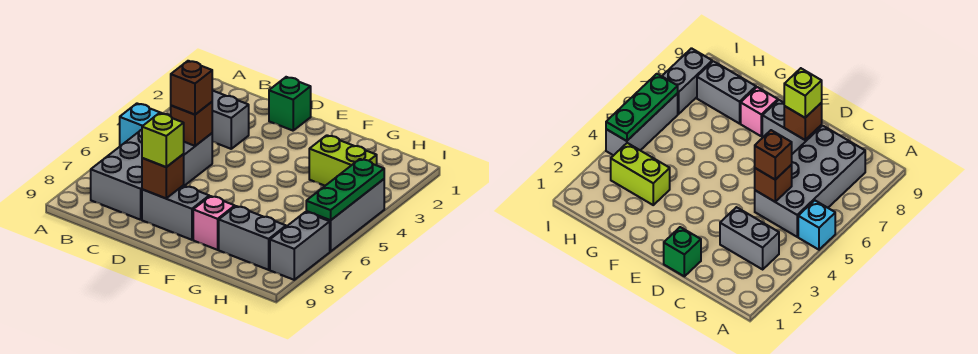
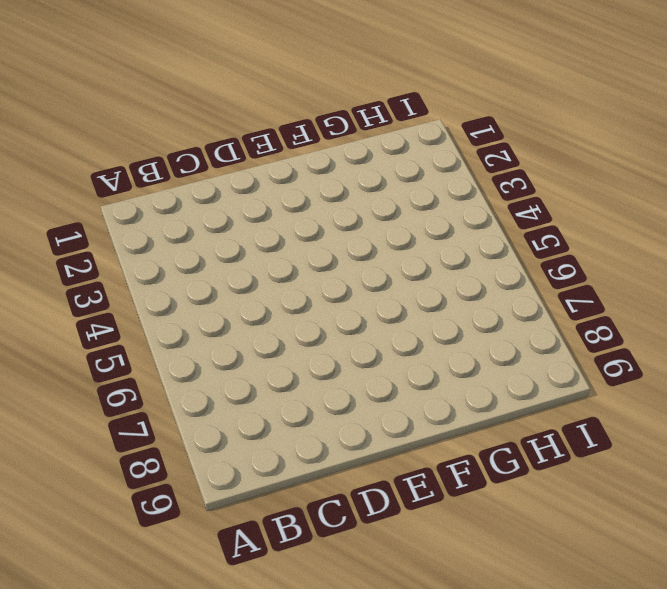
none -> cyan 1x1 brick [120,104,160,146]
none -> grey 1x2 brick [212,90,249,149]
none -> grey 2x4 brick [91,113,212,220]

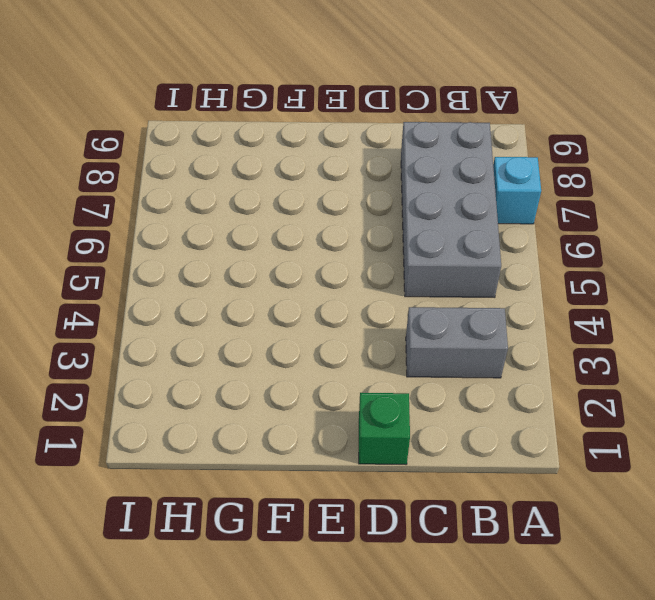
cyan 1x1 brick [493,157,541,224] -> cyan 1x1 brick moved to [120,104,160,146]
none -> grey 1x2 brick [142,185,209,240]
none -> pink 1x1 brick [193,196,235,250]
none -> lime 1x2 brick [309,135,377,186]

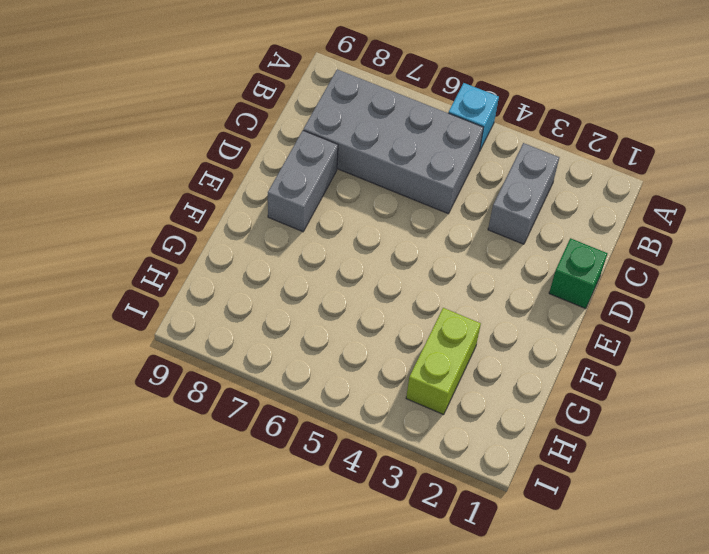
none -> pink 1x1 brick [193,196,235,250]
none -> grey 1x2 brick [219,206,286,270]
none -> grey 1x3 brick [306,179,384,252]

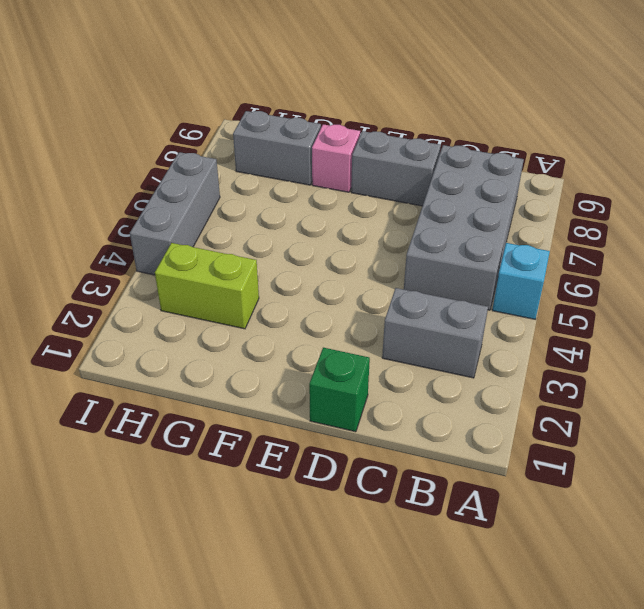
none -> grey 1x2 brick [270,212,330,280]
none -> brown 1x1 brick [171,102,212,146]
none -> brown 1x1 brick [142,154,184,198]

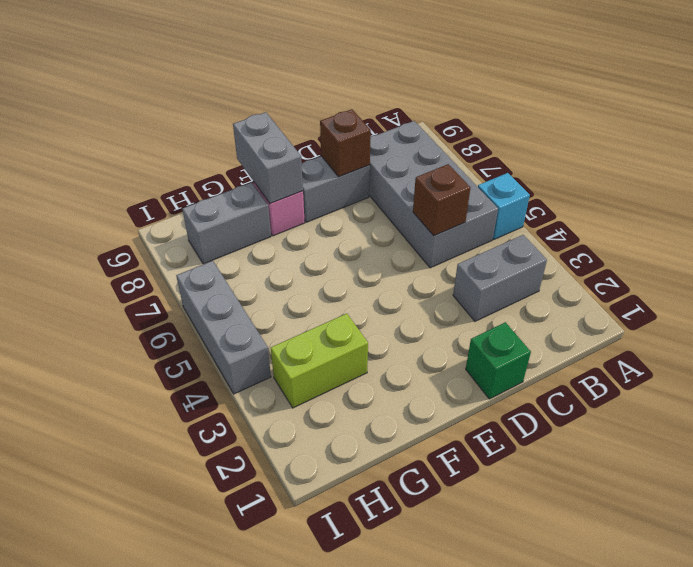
grey 1x2 brick [233,112,303,204] -> grey 1x2 brick moved to [270,212,330,280]
none -> green 1x3 plate [306,159,384,220]
none -> brown 1x1 brick [171,61,212,115]
none -> lime 1x1 brick [142,113,184,167]

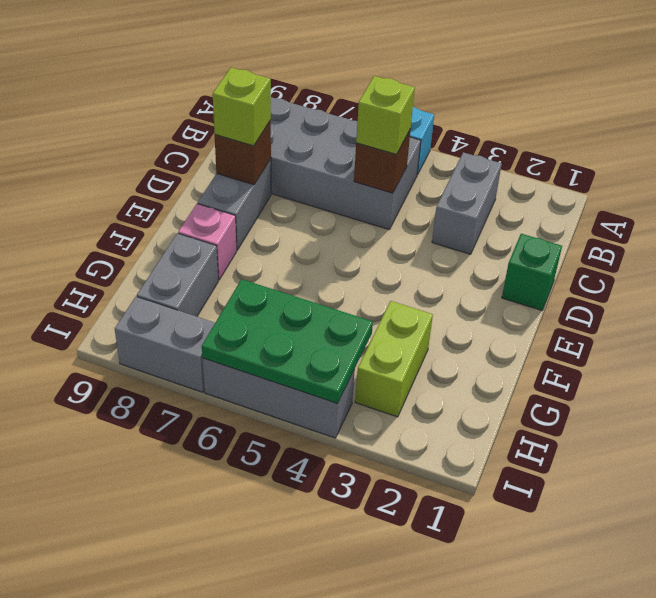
lime 1x1 brick [356,76,415,154] -> brown 1x1 brick [171,61,212,115]
green 2x3 plate [202,279,373,404] -> green 1x3 plate [306,159,384,220]

